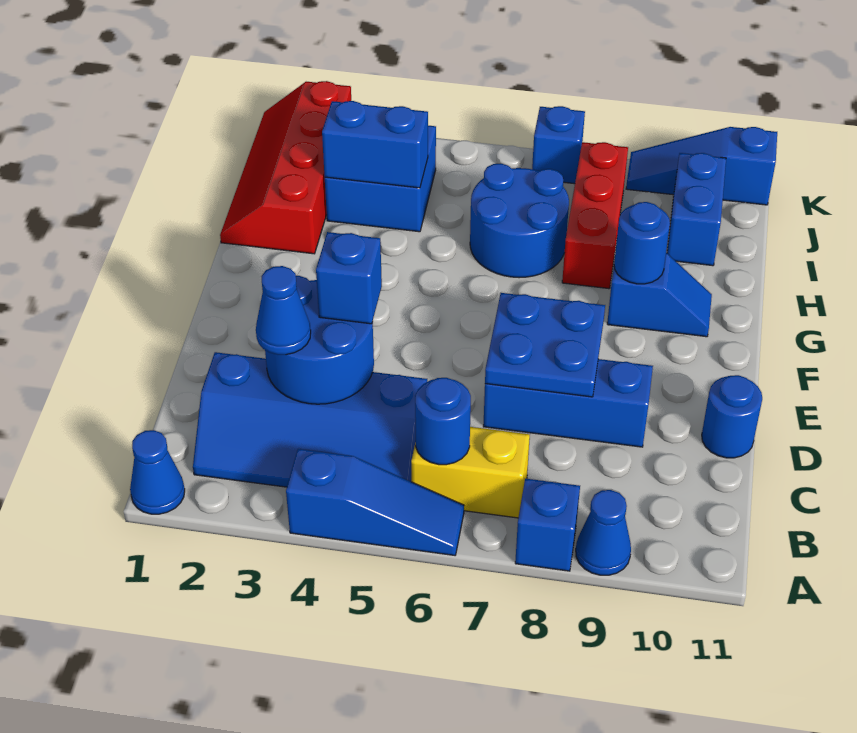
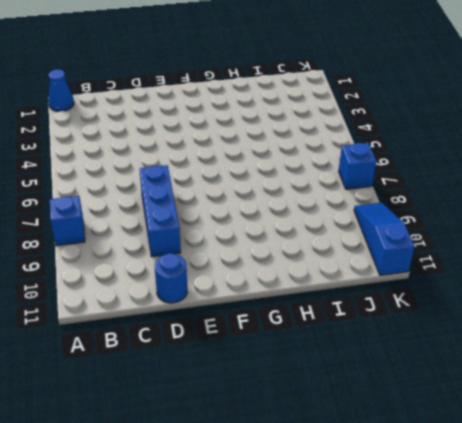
none -> blue 1x3 slope [286,449,464,555]
none -> blue 1x1 cone [576,490,631,575]
none -> blue 2x4 slope [193,352,427,487]

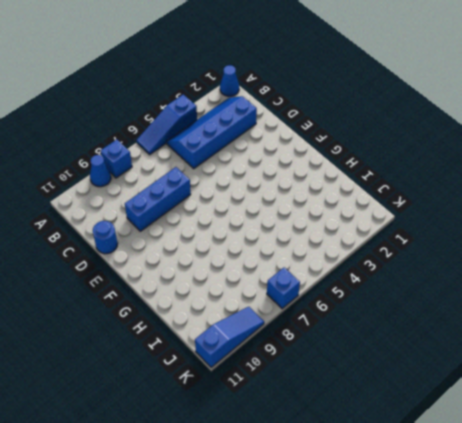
none -> yellow 1x2 brick [411,427,530,518]
none -> blue 1x2 slope [607,253,712,337]
none -> red 2x4 slope [220,81,351,254]

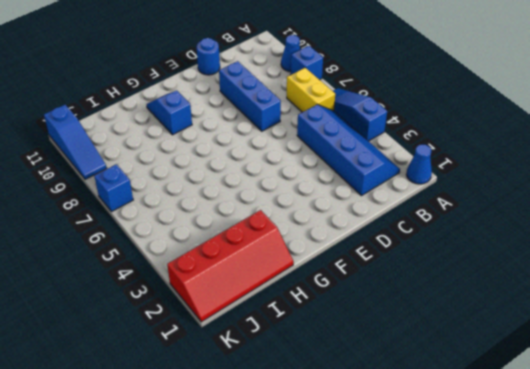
none -> blue 2x2 round brick [470,164,569,278]
none -> red 1x3 brick [562,142,628,289]
none -> blue 2x2 brick [325,126,436,232]

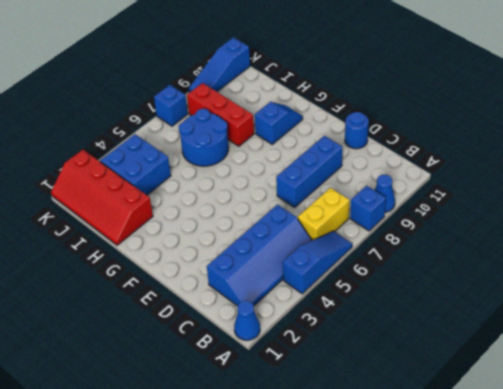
none -> blue 1x2 brick [667,153,726,266]
none -> blue 1x1 round brick [415,378,471,465]
none -> blue 2x2 round brick [265,276,374,404]

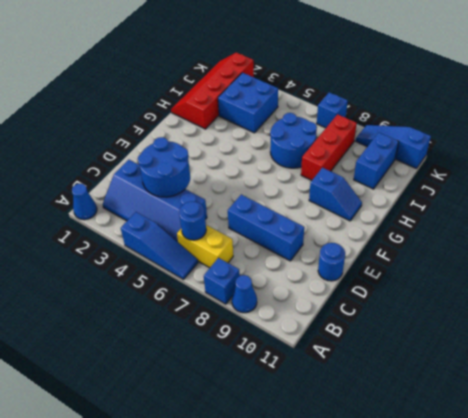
none -> blue 2x2 plate [485,293,605,397]
none -> blue 1x1 round brick [614,202,670,284]
none -> blue 1x2 brick [322,101,428,188]

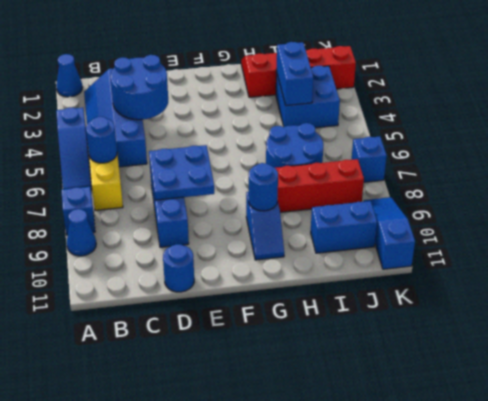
none -> blue 1x1 cone [256,266,311,355]
none -> blue 1x1 brick [316,232,382,324]

